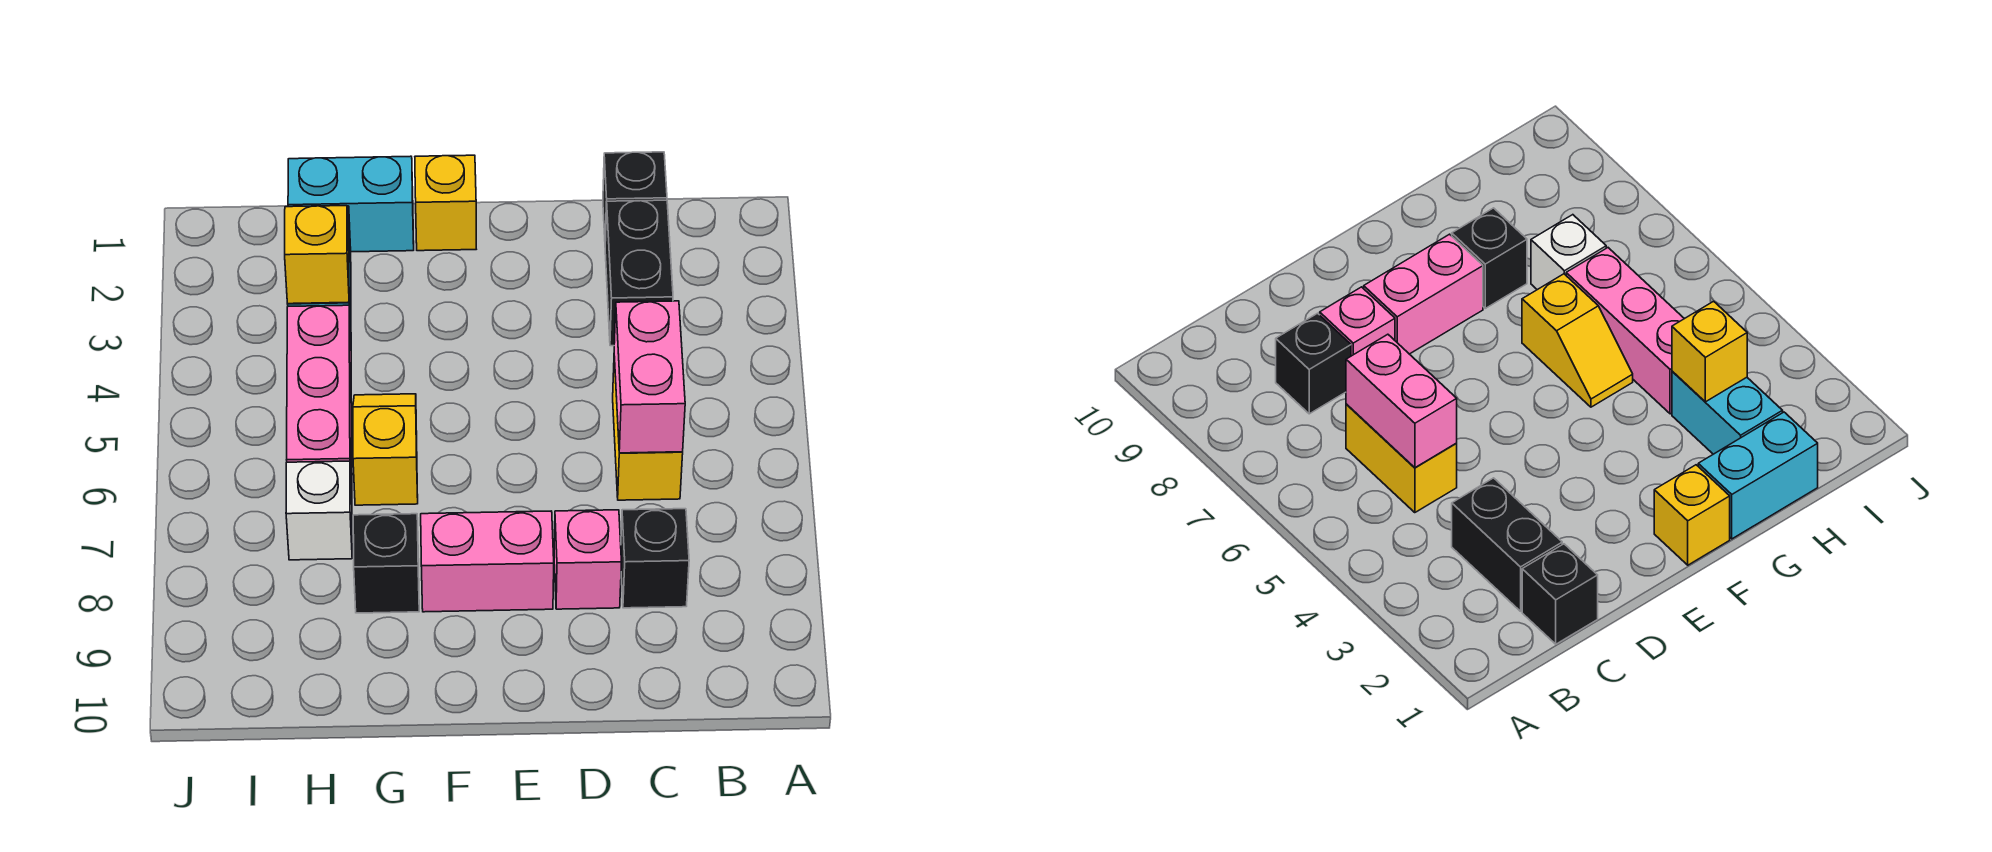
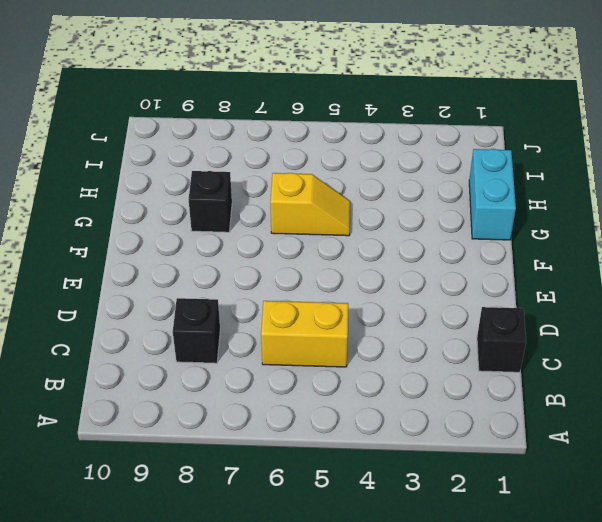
none -> black 1x2 brick [605,200,673,346]
none -> pink 1x1 brick [554,510,621,609]
none -> pink 1x2 brick [421,511,554,612]

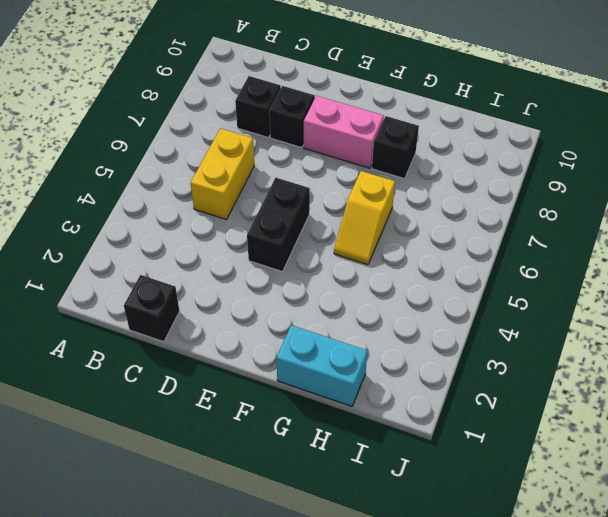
black 1x1 brick [269,86,315,148] -> pink 1x1 brick [554,510,621,609]
black 1x2 brick [247,178,310,272] -> black 1x2 brick moved to [605,200,673,346]
none -> yellow 1x1 brick [415,155,476,251]
none -> cyan 1x2 brick [1672,371,1783,454]
none -> pink 1x3 brick [287,305,352,496]

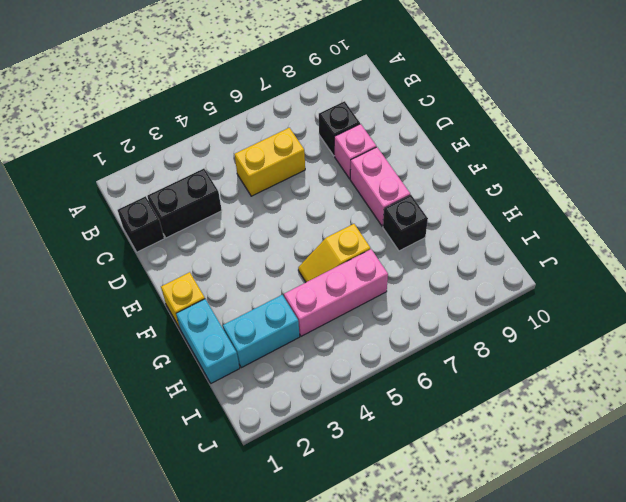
none -> white 1x1 brick [286,461,352,560]
none -> pink 1x2 brick [614,301,685,453]
none -> yellow 1x1 brick [285,206,349,304]

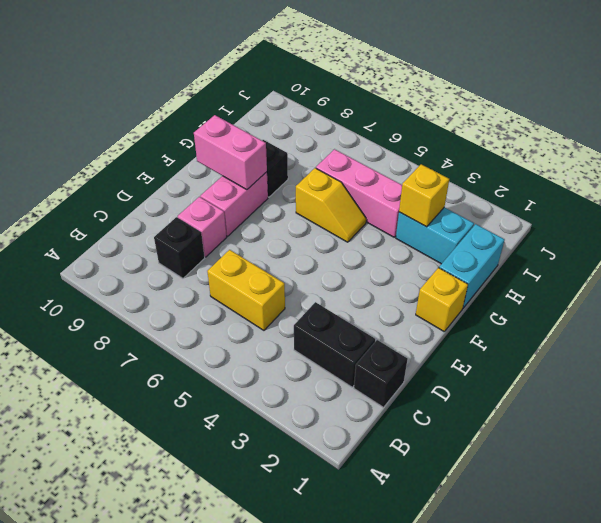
pink 1x2 brick [194,115,267,190] -> pink 1x2 brick moved to [614,301,685,453]
none -> white 1x1 brick [286,461,352,560]

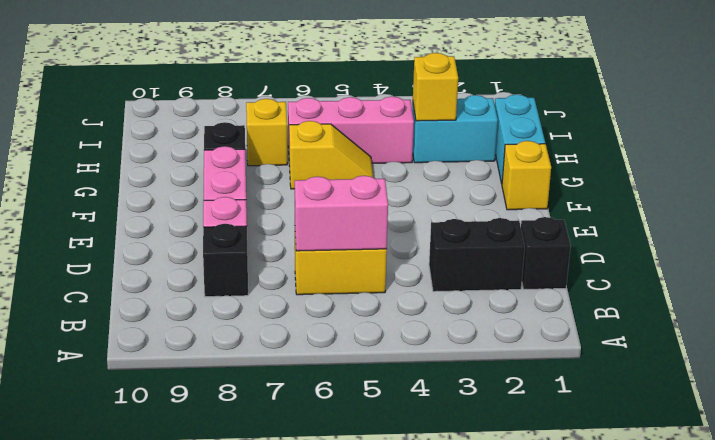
yellow 1x1 brick [246,99,287,166] -> white 1x1 brick [286,461,352,560]

